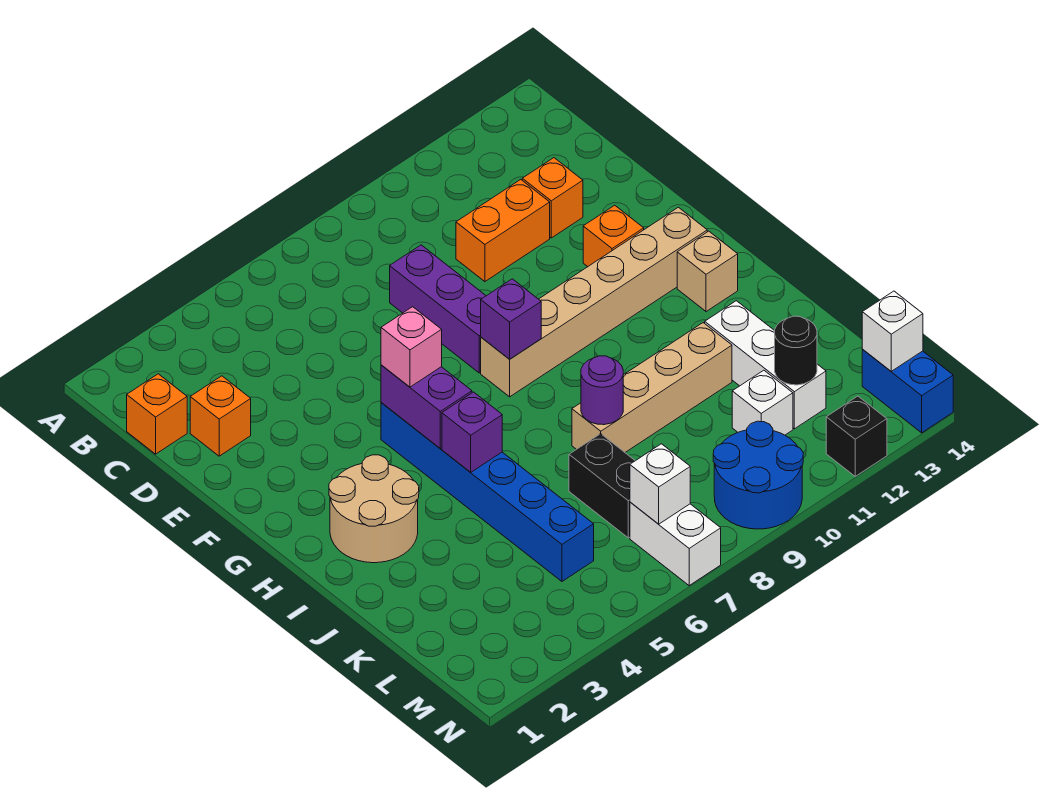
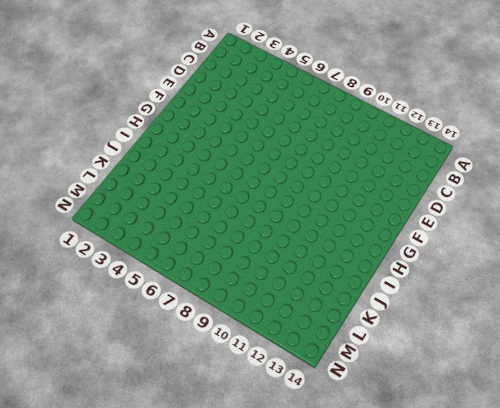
none -> orange 1x1 brick [127,374,187,454]
none -> orange 1x1 brick [190,376,251,456]
none -> purple 1x3 brick [390,245,486,373]

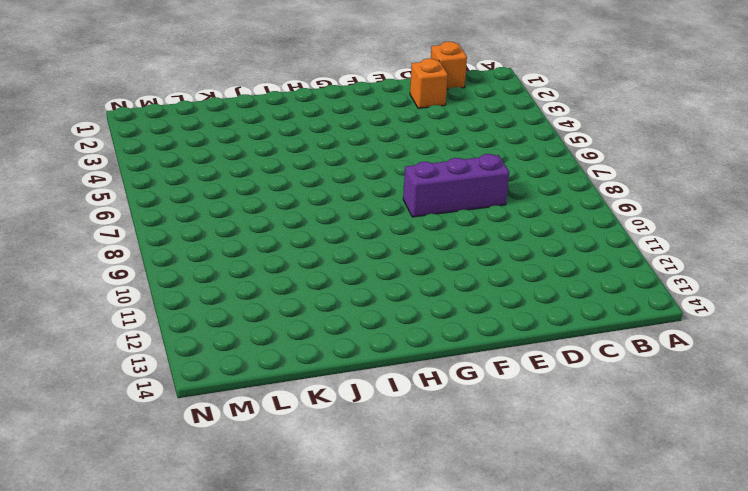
none -> orange 1x2 brick [456,180,550,282]
none -> orange 1x1 brick [522,158,583,238]
none -> orange 1x1 brick [583,205,644,267]

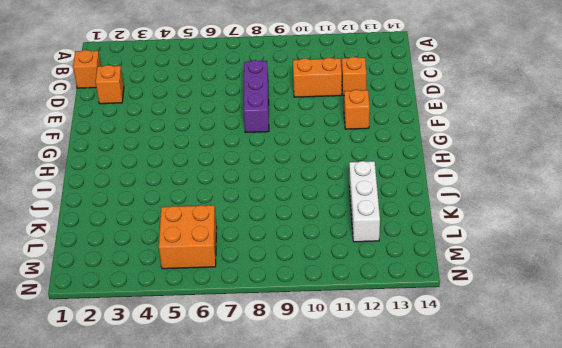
orange 2x2 brick [159,205,217,269] -> blue 1x6 brick [381,403,594,581]
none -> tan 1x6 brick [481,207,707,397]
none -> tan 2x2 round brick [329,455,419,563]
none -> tan 1x1 brick [677,231,738,312]

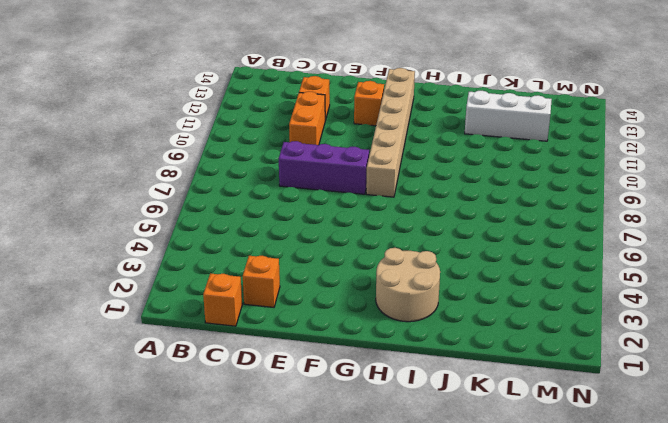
none -> blue 1x6 brick [381,403,594,581]
none -> tan 1x1 brick [677,231,738,312]
none -> tan 1x4 brick [572,323,732,452]

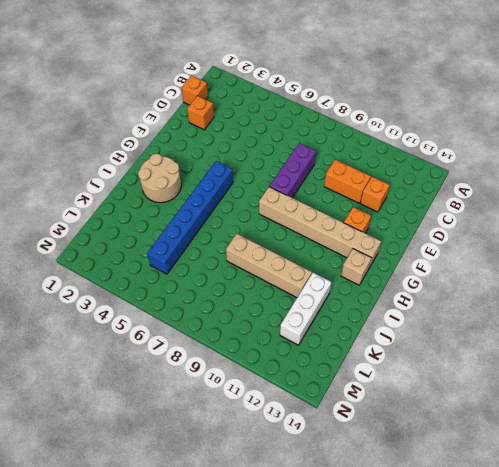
none -> black 1x2 brick [569,434,635,538]
none -> white 1x1 brick [732,370,793,435]
none -> white 1x2 brick [630,502,721,585]

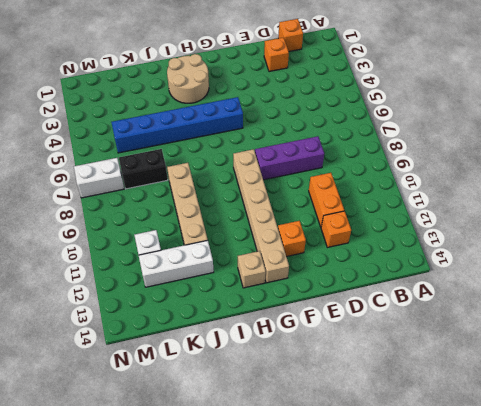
none -> blue 2x2 round brick [713,421,803,529]
none -> blue 1x2 brick [862,350,953,433]
none -> black 1x1 brick [826,396,887,476]

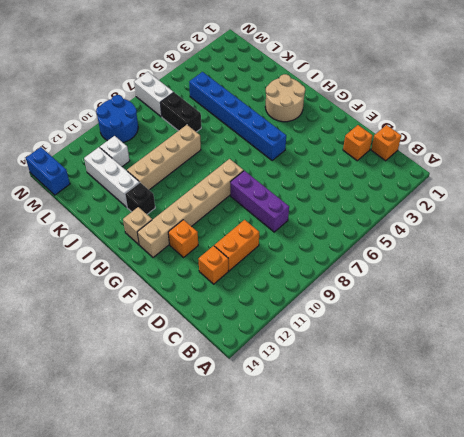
black 1x1 brick [125,183,155,214] -> black 1x1 brick moved to [826,396,887,476]
none -> purple 1x2 brick [381,365,472,448]
none -> purple 1x1 brick [481,279,541,359]
none -> purple 1x1 brick [442,392,502,472]

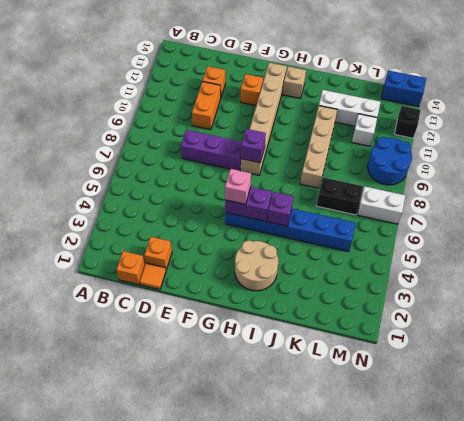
orange 1x1 tile [140,263,166,290] -> none
none -> purple 1x1 round brick [581,356,623,425]
none -> black 1x1 round brick [775,316,817,385]
none -> white 1x1 brick [630,444,690,524]

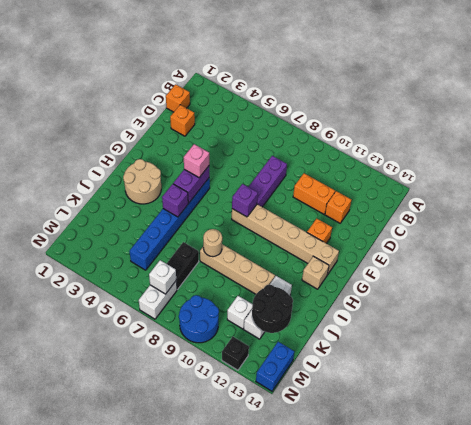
tan 1x1 round brick [203,229,222,257] -> purple 1x1 round brick [581,356,623,425]
black 2x2 round brick [252,285,293,333] -> black 1x1 round brick [775,316,817,385]
none -> white 1x1 brick [862,291,923,371]

